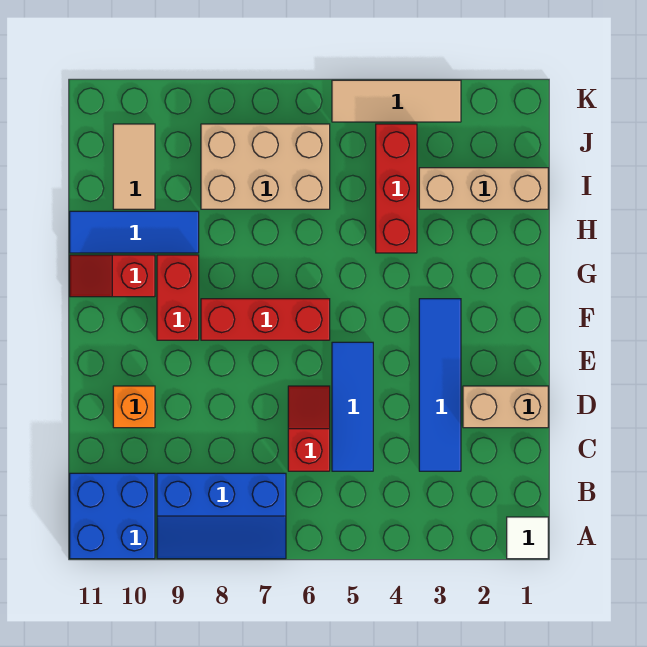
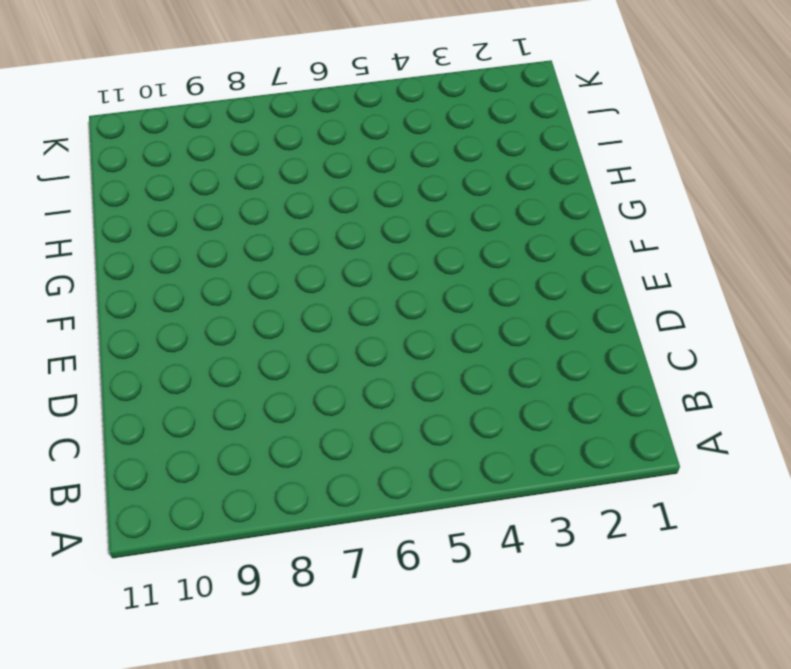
none -> white 1x1 tile [507,517,548,559]
none -> blue 2x3 slope [157,473,286,559]
none -> blue 2x2 brick [70,473,155,559]

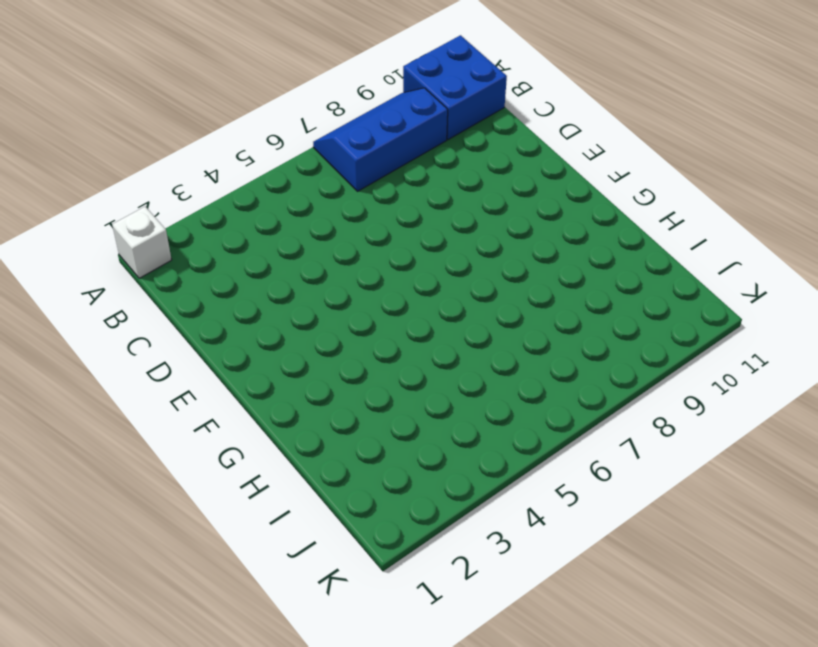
white 1x1 brick [112,207,172,278] -> white 1x1 tile [507,517,548,559]
none -> blue 1x4 tile [419,299,461,471]
none -> blue 1x3 tile [332,342,373,471]
none -> red 1x2 slope [288,386,330,471]

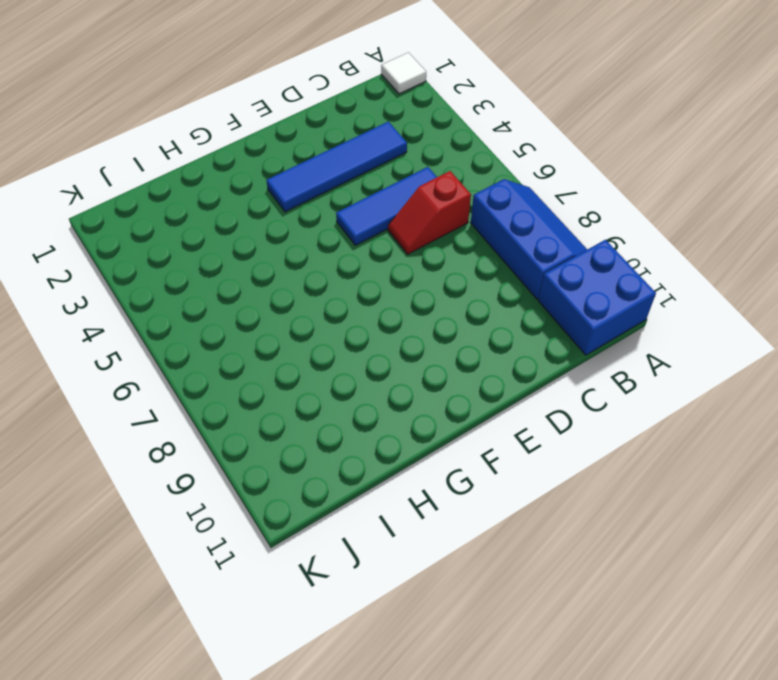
none -> tan 1x2 brick [463,386,548,428]
none -> orange 1x1 brick [113,386,155,428]
none -> red 1x3 brick [201,299,330,340]

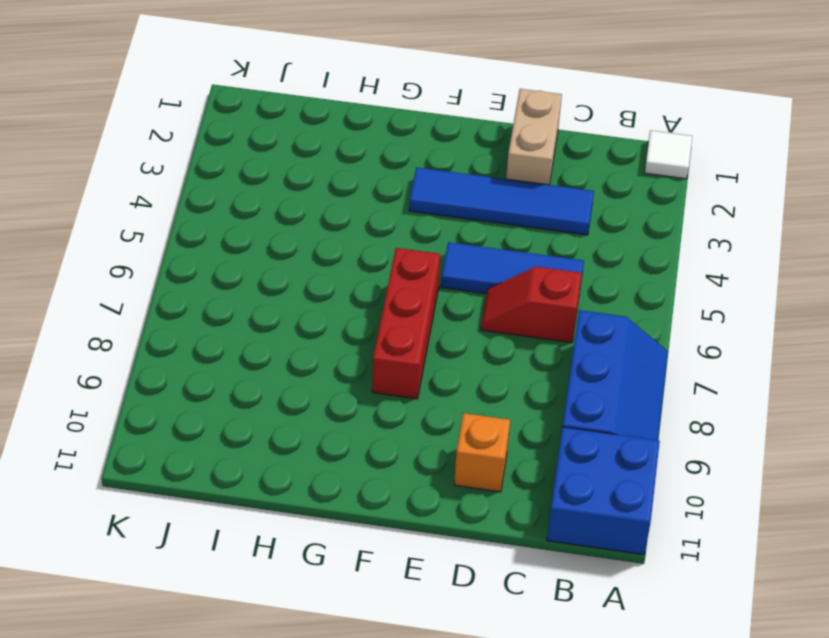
none -> red 1x2 brick [157,255,199,340]
none -> red 1x2 slope [70,255,155,297]
none -> red 1x3 brick [376,124,417,253]

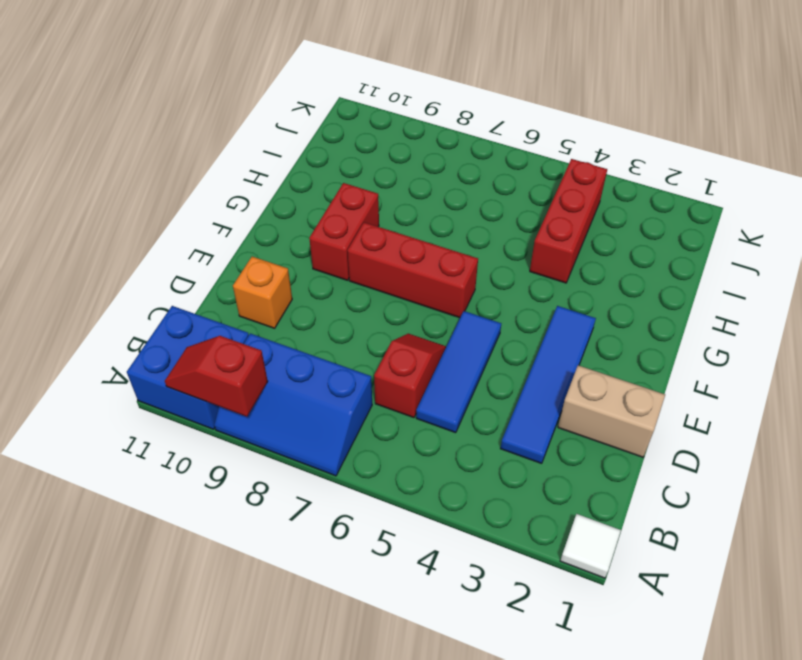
red 1x2 slope [165,336,268,417] -> red 1x2 slope moved to [70,255,155,297]
none -> blue 1x3 tile [70,211,199,253]
none -> tan 1x3 brick [419,168,548,209]
none -> tan 2x3 brick [201,124,330,209]

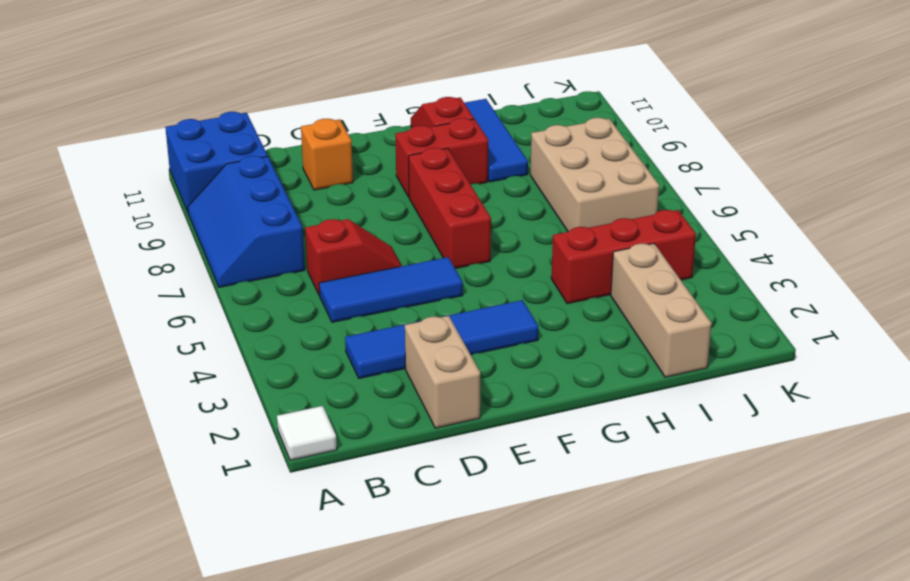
none -> tan 1x2 tile [113,124,155,209]
none -> tan 1x3 tile [332,80,461,122]

